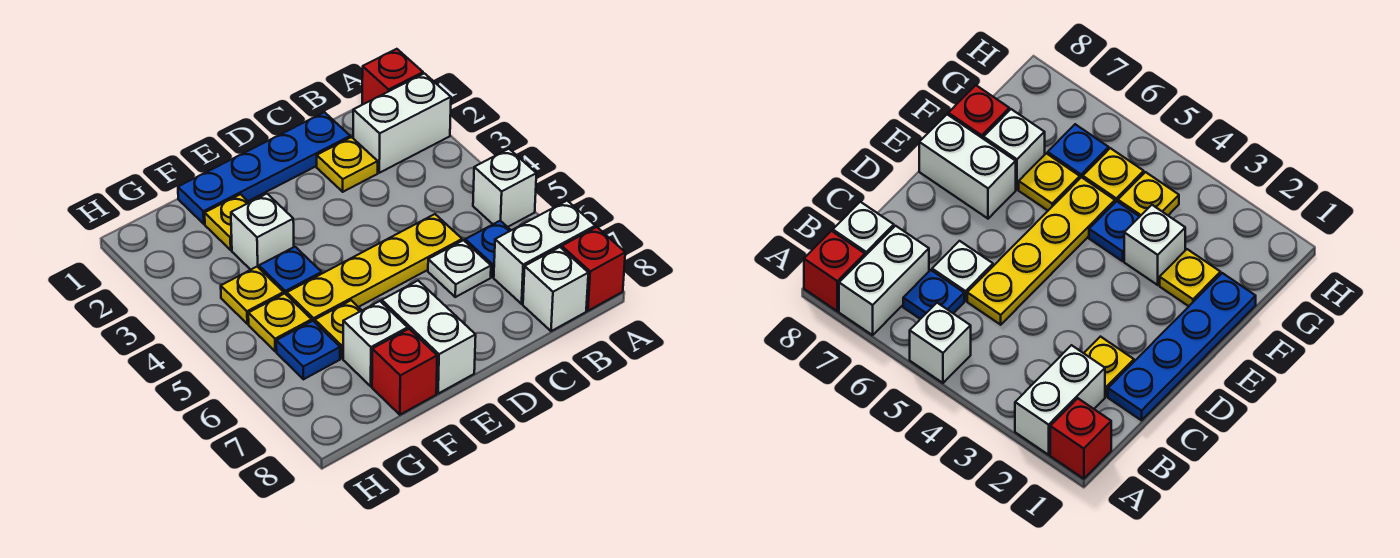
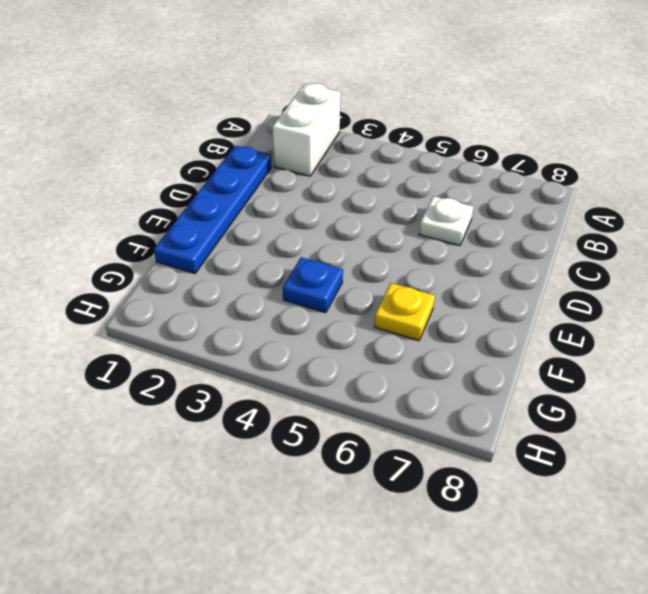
none -> red 1x1 brick [362,49,423,105]
none -> white 1x1 brick [473,149,536,227]
none -> white 1x2 brick [494,201,595,304]

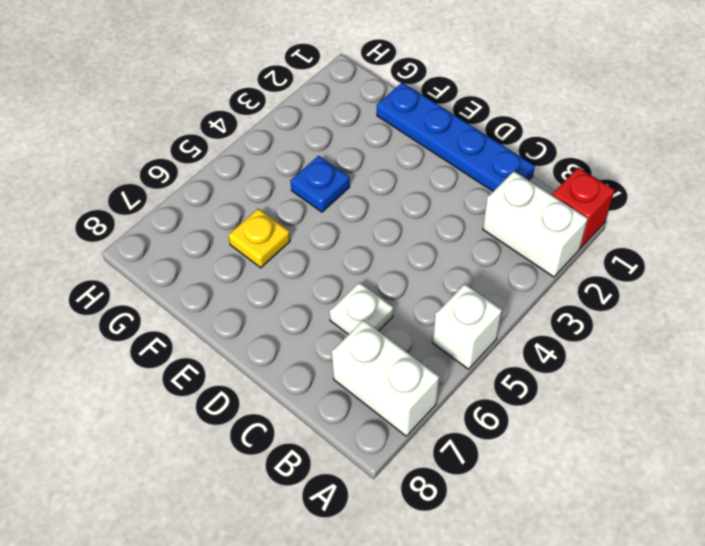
none -> red 1x1 brick [562,227,625,311]
none -> blue 1x1 plate [465,221,511,277]
none -> white 1x1 brick [523,247,588,331]

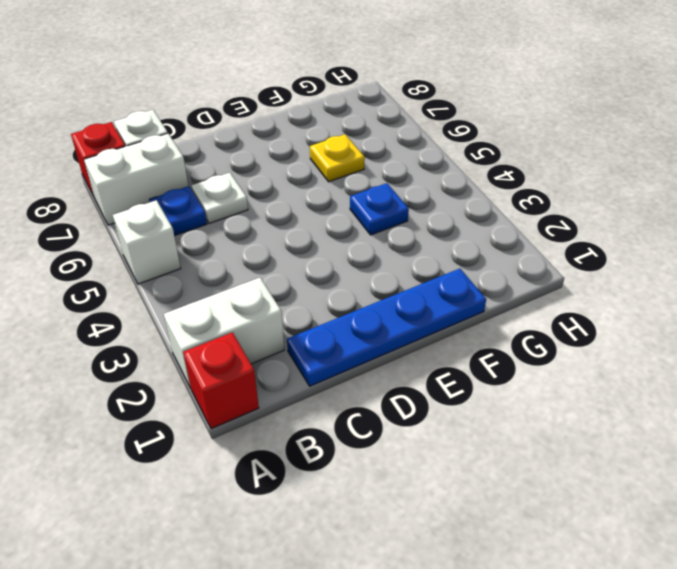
none -> yellow 1x1 plate [317,137,378,192]
none -> yellow 1x4 plate [287,214,462,322]
none -> white 1x2 brick [382,281,476,393]

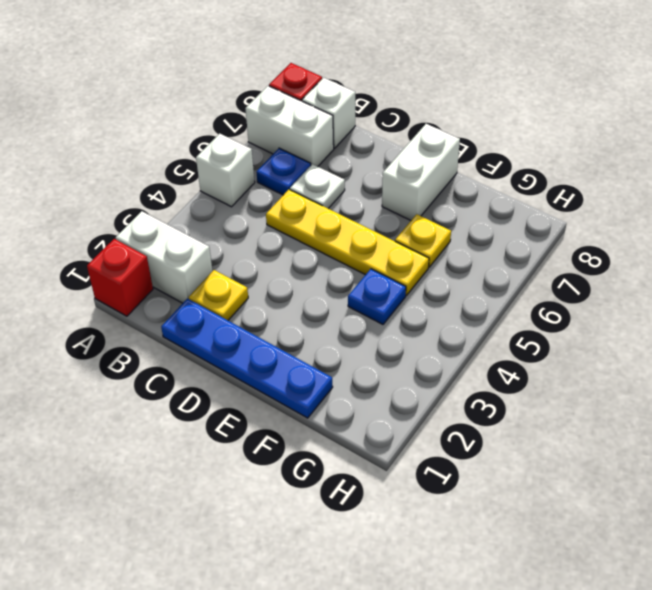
none -> yellow 1x1 plate [205,194,249,250]
none -> white 1x1 brick [231,194,294,270]
none -> white 1x1 brick [343,301,408,386]

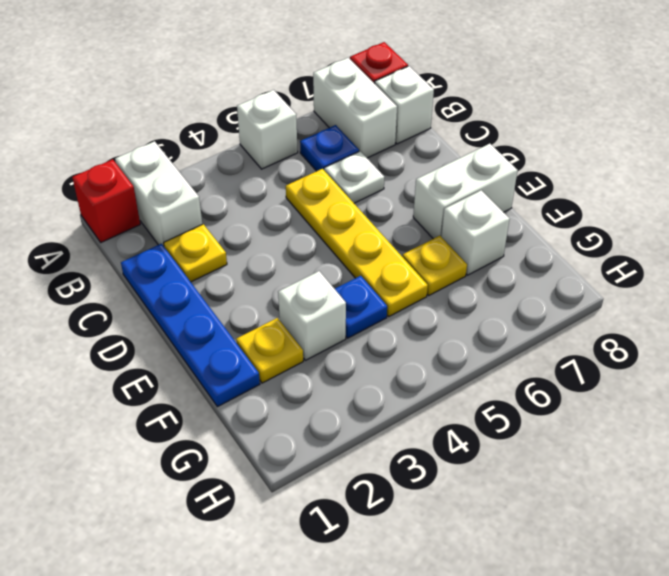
none -> red 1x1 brick [372,329,437,415]
none -> yellow 1x1 plate [221,267,284,324]
none -> yellow 1x1 plate [248,294,312,351]

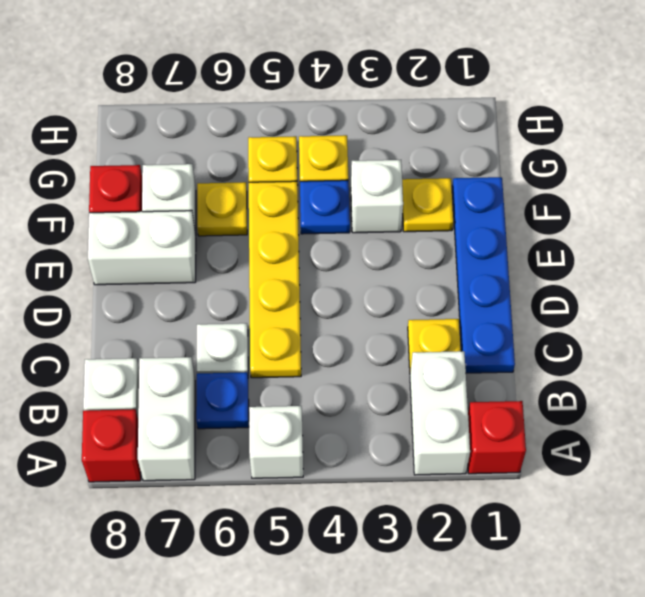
none -> blue 1x1 plate [276,321,340,379]

